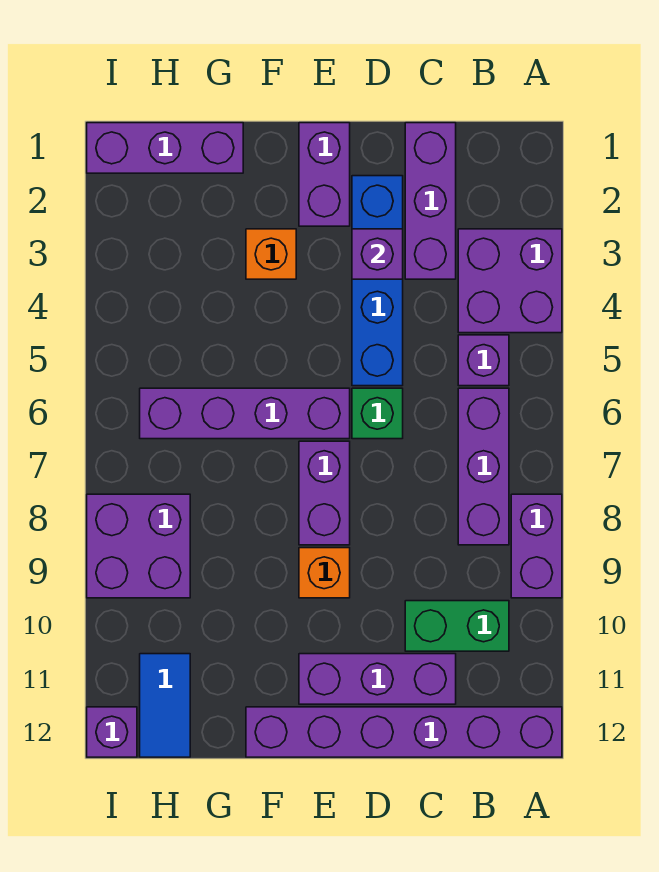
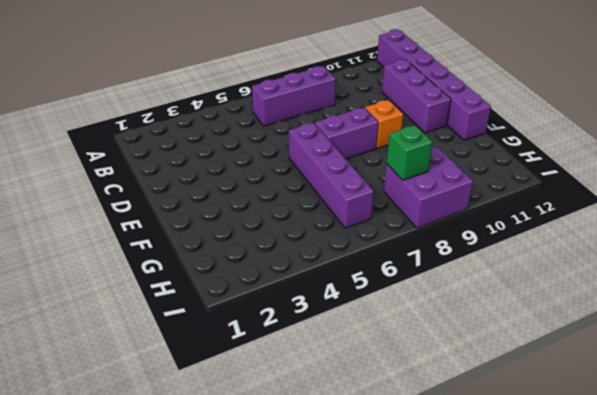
green 1x1 brick [386,125,432,180] -> green 1x1 brick moved to [352,388,403,439]
none -> purple 2x2 brick [458,229,562,333]
none -> purple 1x2 brick [511,494,562,598]
none -> purple 1x1 brick [458,335,509,386]

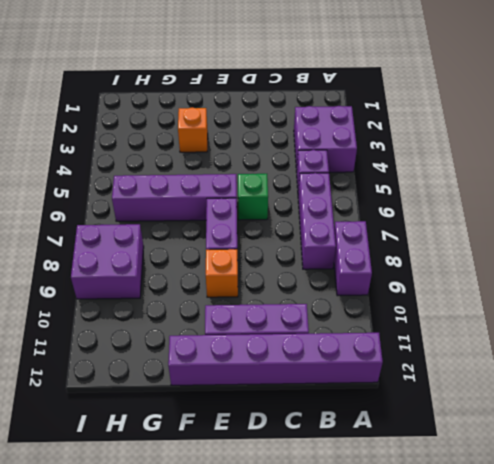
none -> green 1x2 brick [405,601,509,651]
none -> purple 1x3 brick [405,123,456,279]
none -> blue 1x4 brick [352,176,403,386]

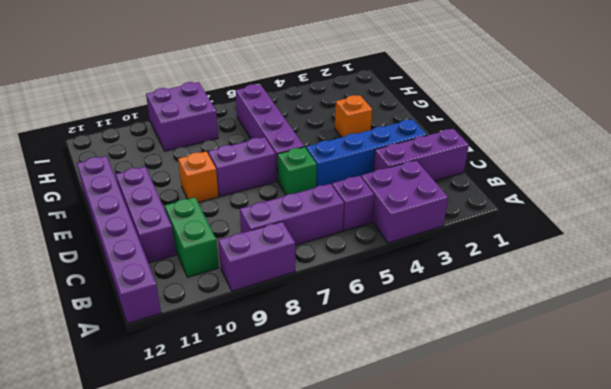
none -> purple 1x2 brick [299,123,350,226]
none -> purple 1x3 brick [87,123,243,173]
none -> blue 1x2 tile [140,654,190,757]

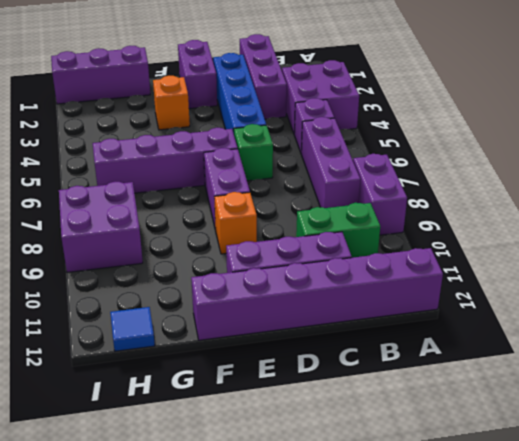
blue 1x1 tile [110,307,155,351] -> blue 1x2 tile [140,654,190,757]
none -> purple 1x1 brick [87,707,137,757]
none -> purple 1x1 brick [352,229,403,279]

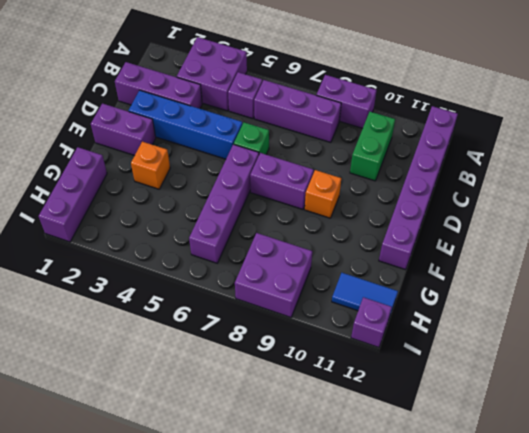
none -> purple 1x3 brick [299,654,456,704]
none -> purple 1x1 brick [352,229,403,279]

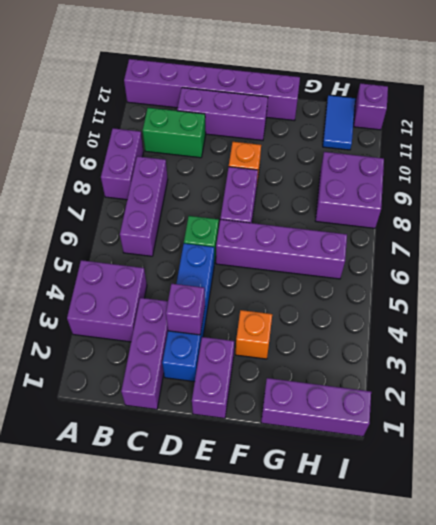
none -> purple 1x1 brick [458,335,509,386]

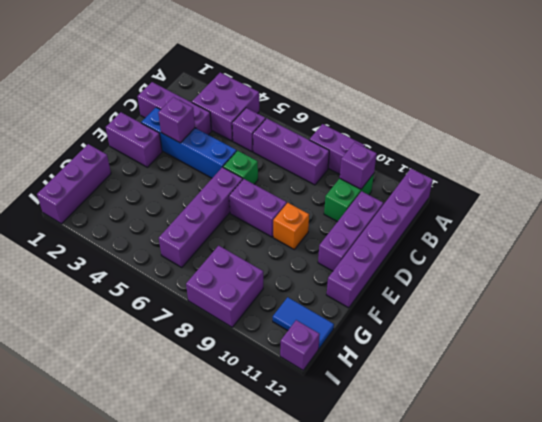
purple 1x1 brick [340,142,377,189] -> none
none -> orange 1x1 brick [246,229,296,279]

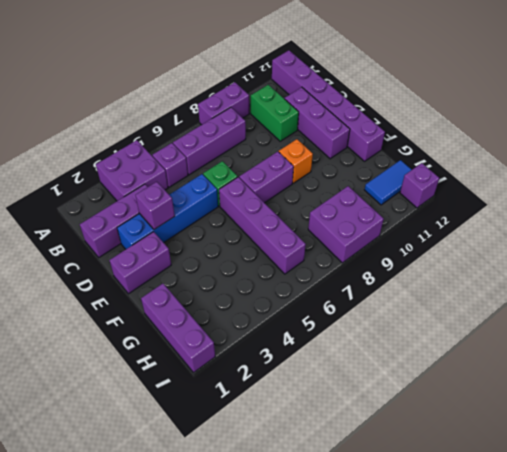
none -> orange 1x1 brick [246,229,296,279]

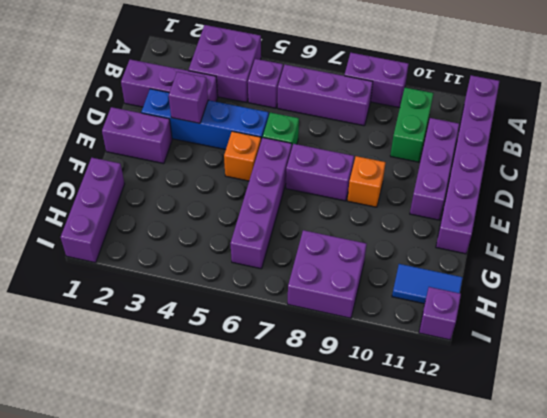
orange 1x1 brick [224,131,261,181] -> orange 1x1 brick moved to [246,229,296,279]

